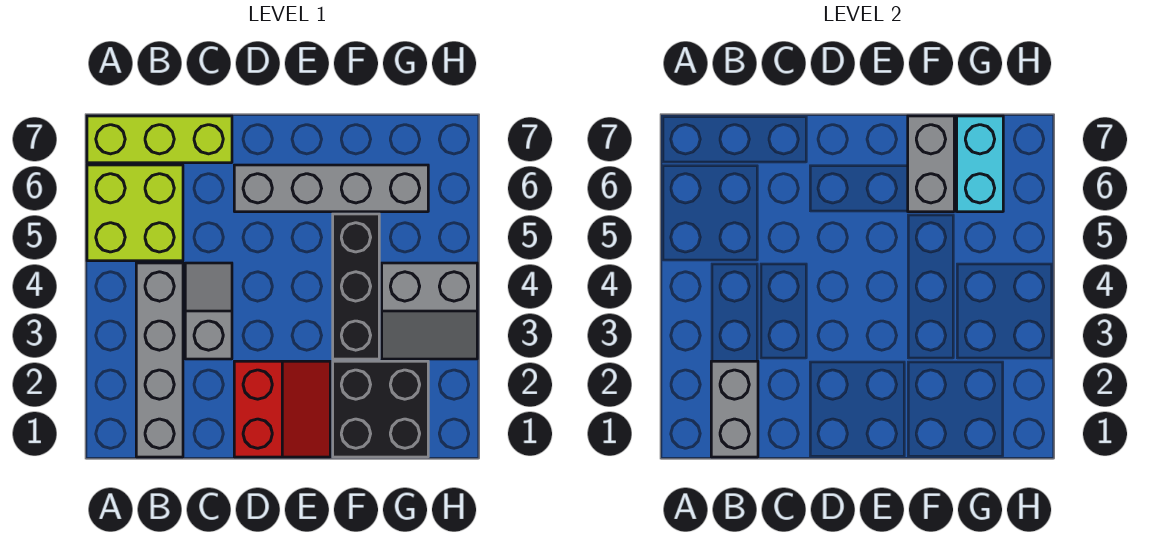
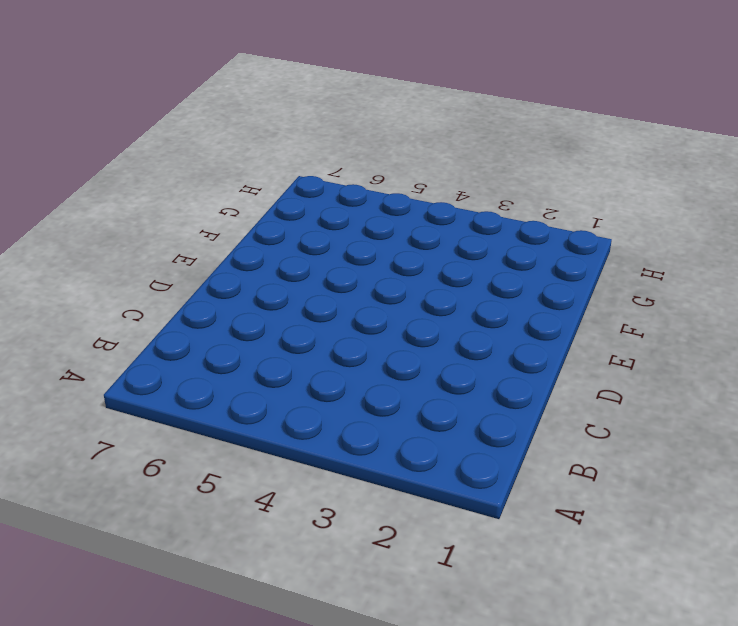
none -> lime 2x2 brick [87,165,183,261]
none -> lime 1x3 brick [87,116,232,163]
none -> grey 1x4 brick [136,263,183,457]

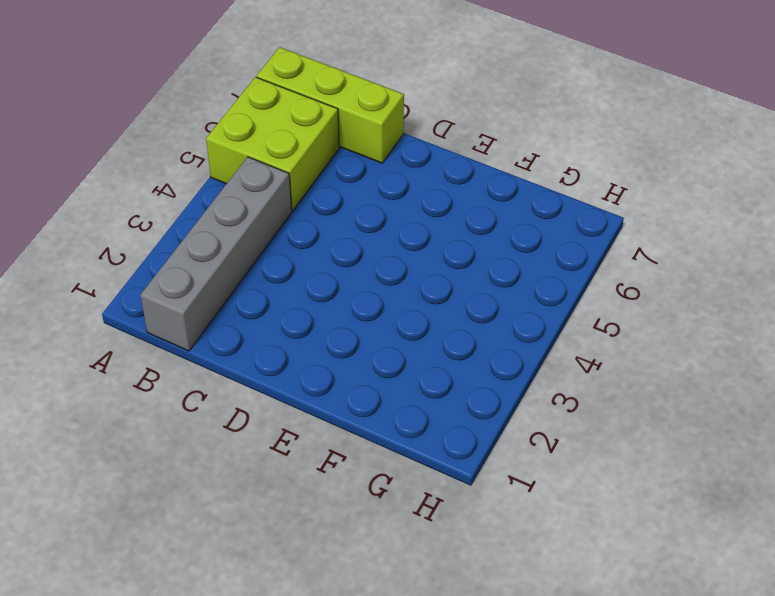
none -> grey 1x2 slope [185,263,232,359]
none -> red 2x2 slope [234,361,330,457]
none -> grey 1x4 brick [234,165,428,212]

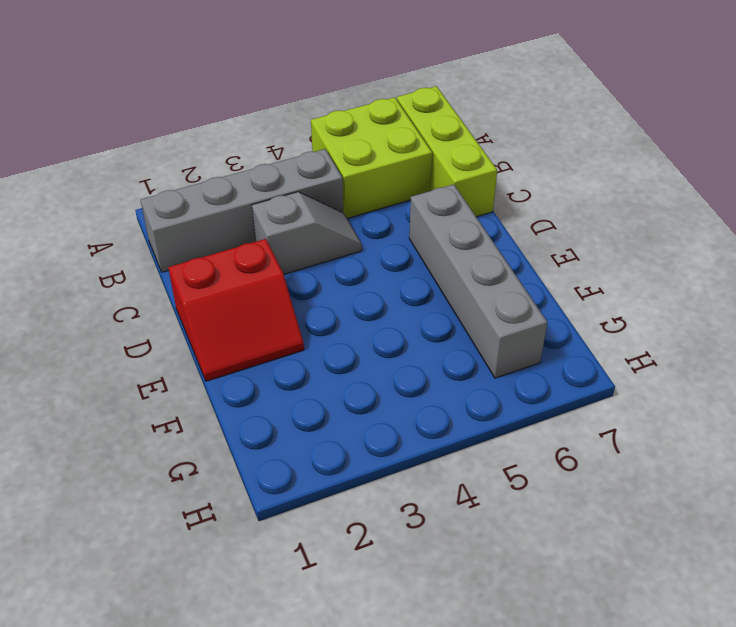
none -> black 2x2 brick [333,361,428,457]
none -> black 1x3 brick [333,214,379,359]
none -> grey 2x2 slope [382,263,477,359]

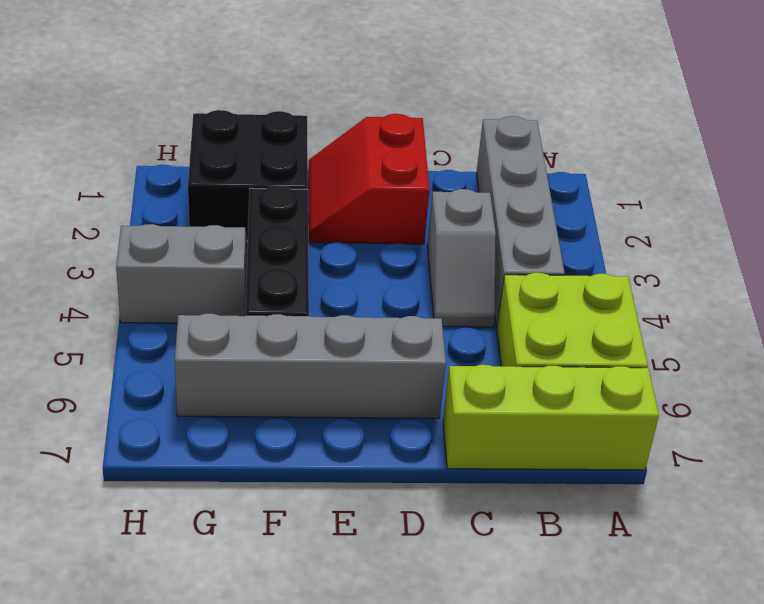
none -> grey 1x2 brick [711,361,758,457]
none -> grey 1x2 brick [908,116,954,212]
none -> cyan 1x2 brick [957,116,1003,212]

